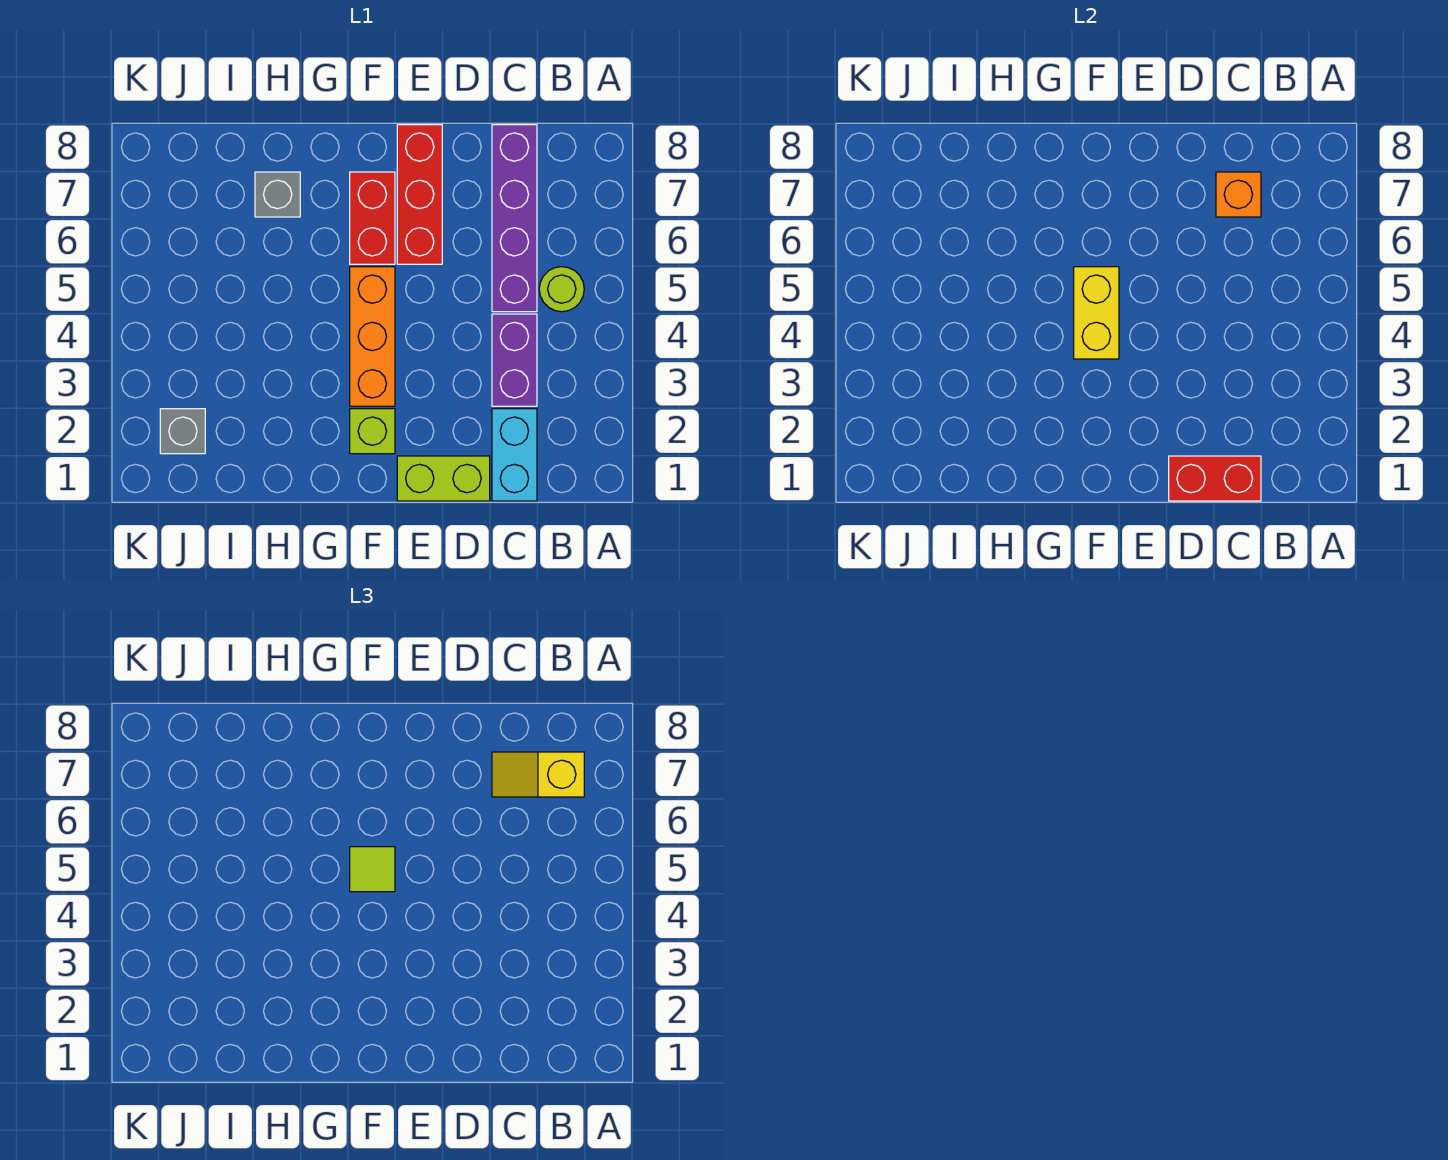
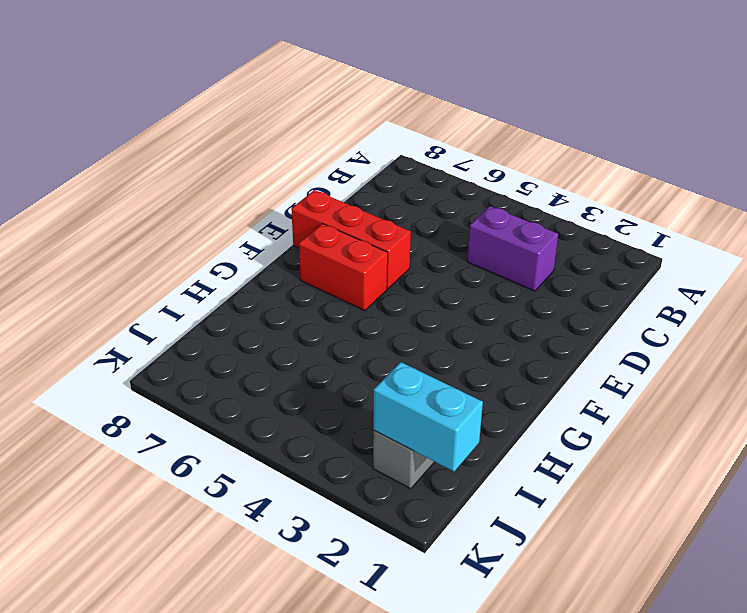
cyan 1x2 brick [374,362,483,472] -> cyan 1x2 brick moved to [492,409,537,501]
none -> lime 1x1 round brick [539,267,584,312]
none -> purple 1x4 brick [492,125,537,312]
none -> lime 1x2 brick [397,456,490,501]

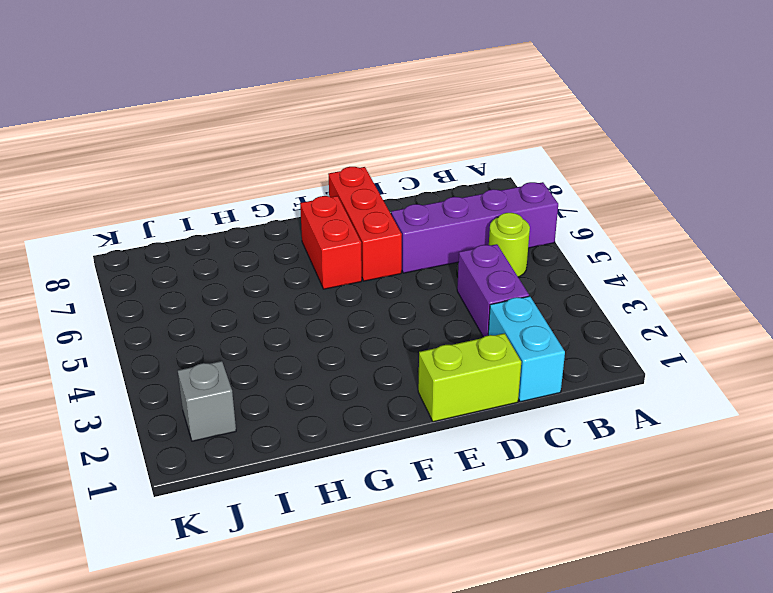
purple 1x4 brick [391,182,558,273] -> purple 1x4 brick turned to [492,125,537,312]
none -> lime 1x1 brick [350,409,395,454]
none -> orange 1x3 brick [350,267,395,406]
none -> grey 1x1 brick [255,172,300,217]

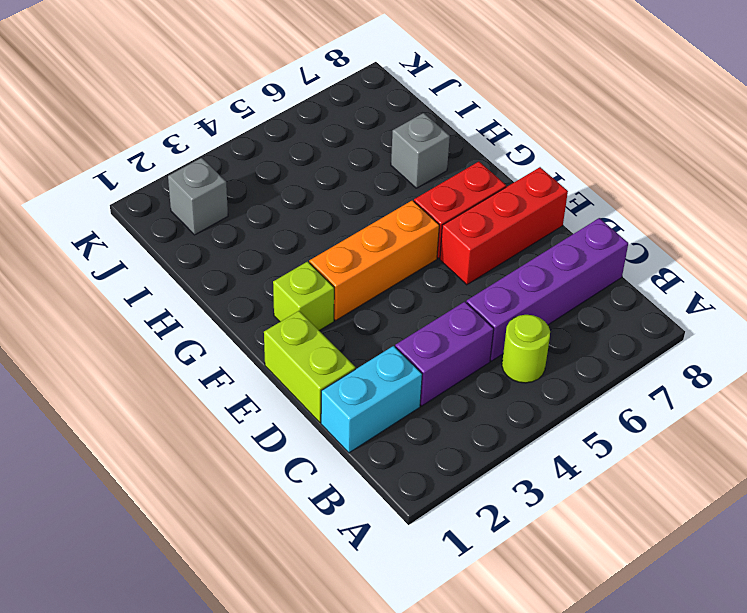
none -> red 1x2 brick [1169,456,1261,501]
none -> orange 1x1 brick [1216,172,1261,217]
none -> yellow 1x2 brick [1074,267,1119,359]

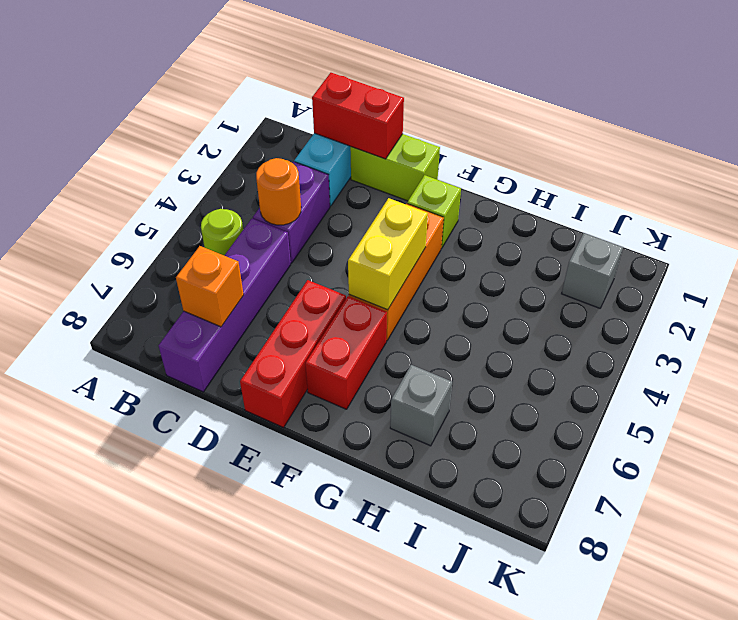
orange 1x1 round brick [256,158,301,225] -> none
none -> yellow 1x2 slope [492,752,584,797]
none -> lime 1x1 tile [350,847,395,892]

